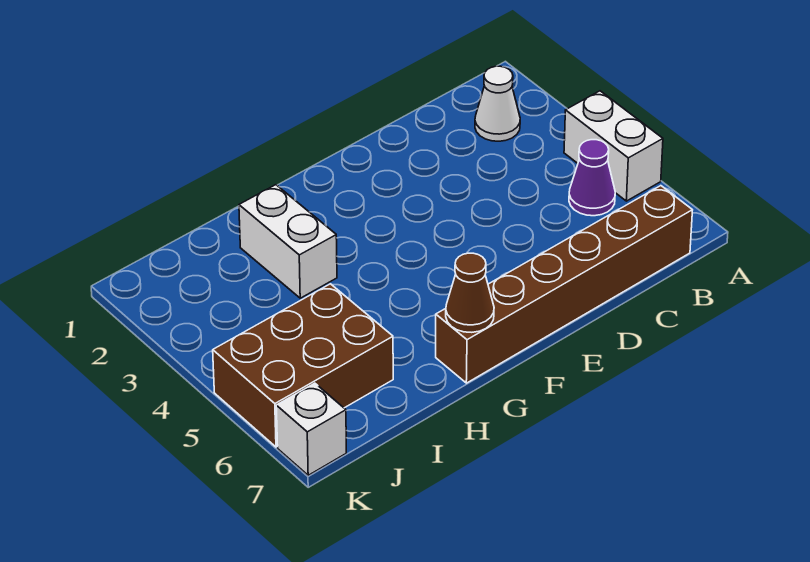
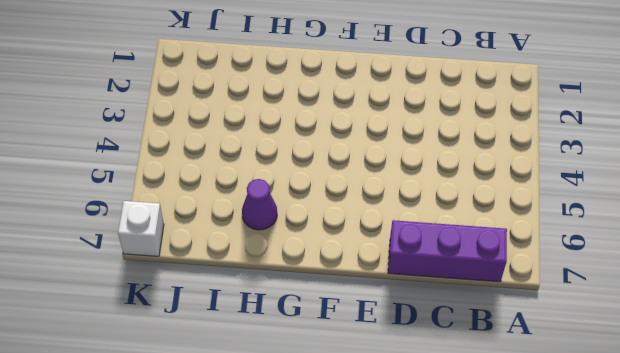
purple 1x3 brick [388,220,507,282] -> brown 1x6 brick [436,186,692,383]
purple 1x1 cone [242,179,277,230] -> purple 1x1 cone moved to [569,140,615,216]
none -> white 1x2 brick [564,91,663,201]
none -> white 1x1 cone [475,66,520,141]

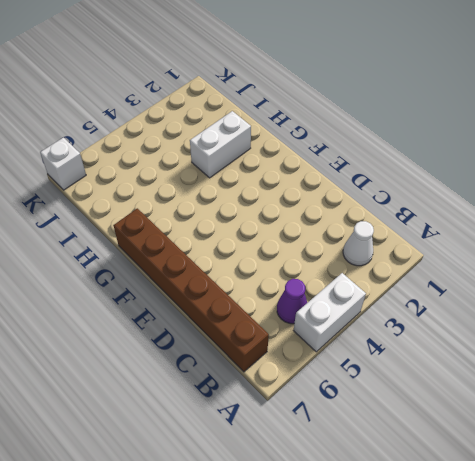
none -> brown 2x3 brick [213,284,393,447]
none -> brown 1x1 cone [446,253,494,332]

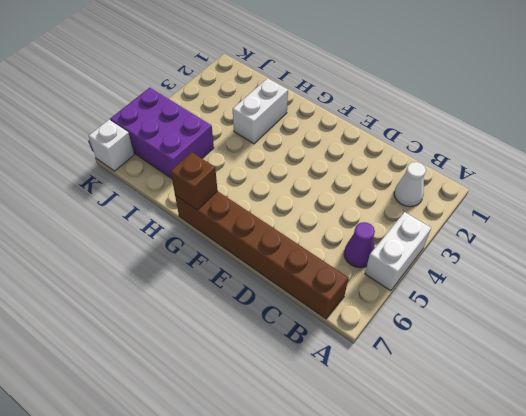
brown 1x1 brick [171,152,218,210] -> brown 1x1 cone [446,253,494,332]
purple 2x3 brick [110,88,214,179] -> brown 2x3 brick [213,284,393,447]

